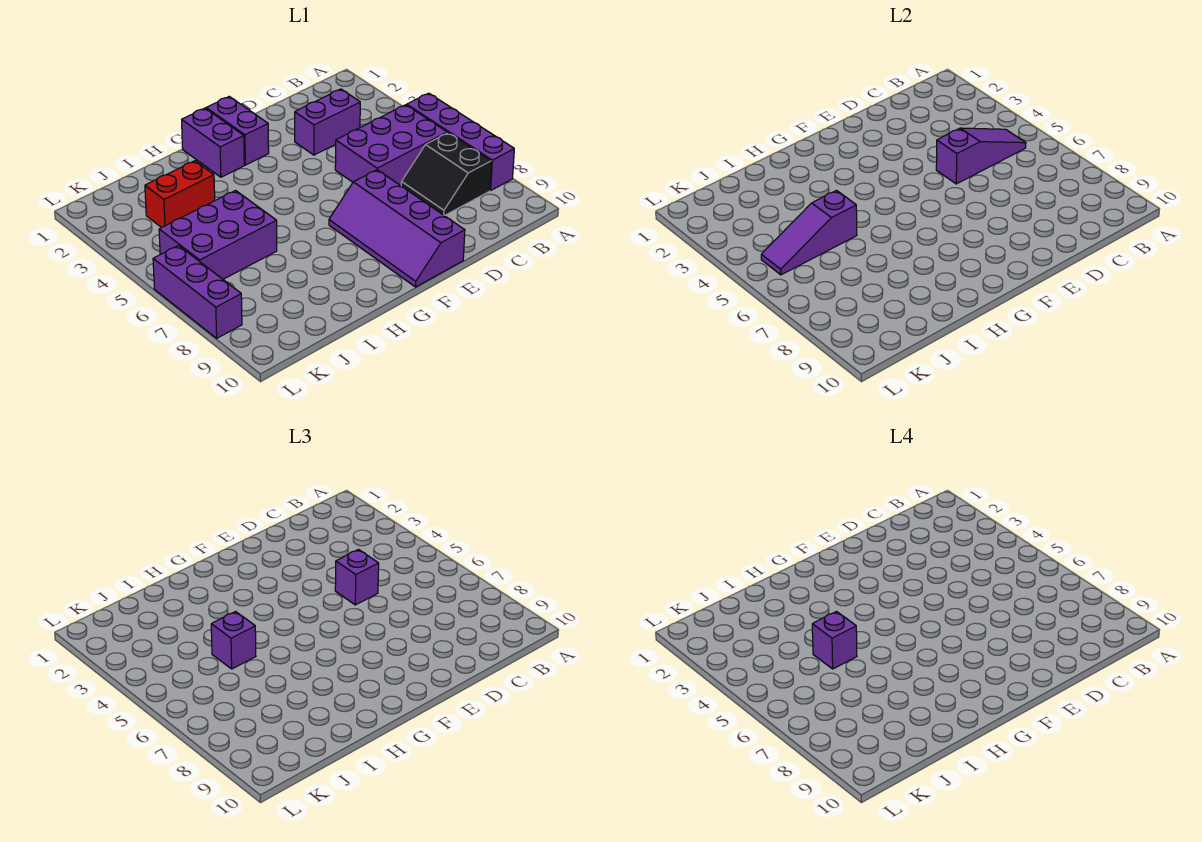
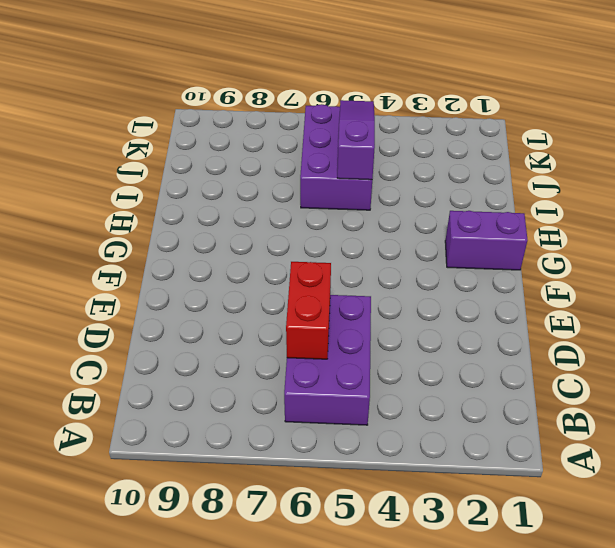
red 1x2 brick [286,262,331,359] -> red 1x2 brick moved to [145,161,215,228]
none -> purple 1x4 brick [407,93,514,190]
none -> black 2x2 slope [401,133,491,216]
none -> purple 1x2 brick [295,89,360,155]

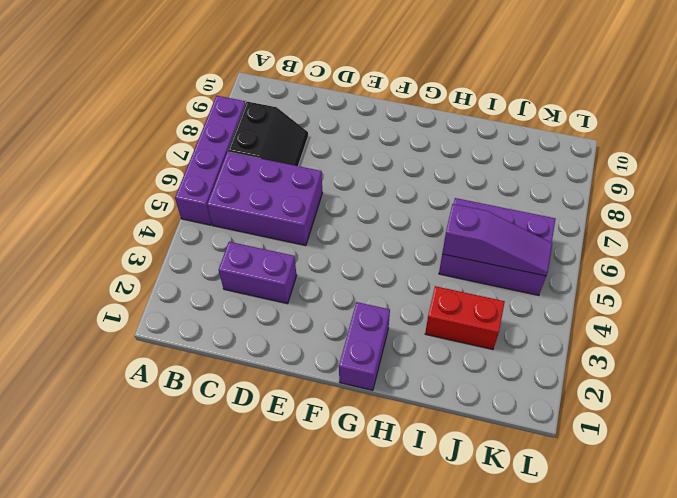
none -> purple 2x4 slope [329,170,465,287]
none -> purple 1x2 brick [206,96,269,165]
none -> purple 1x3 brick [153,246,242,338]

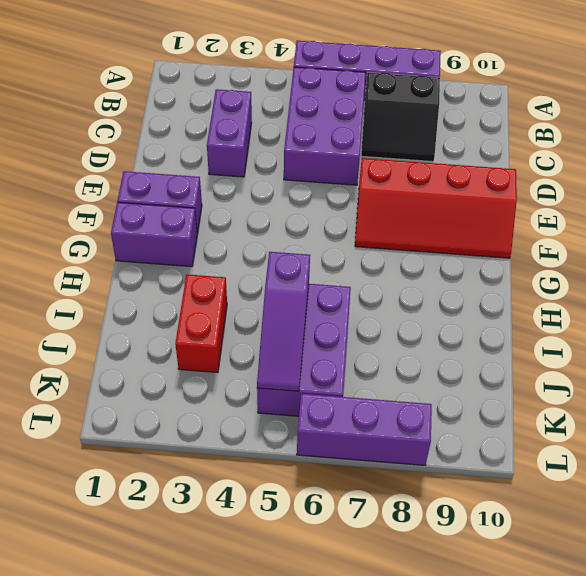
red 2x4 slope [355,158,517,258] -> purple 2x4 slope [329,170,465,287]
none -> purple 1x3 slope [936,128,1026,184]
none -> purple 1x1 brick [335,550,379,605]
none -> purple 1x1 brick [211,612,256,669]

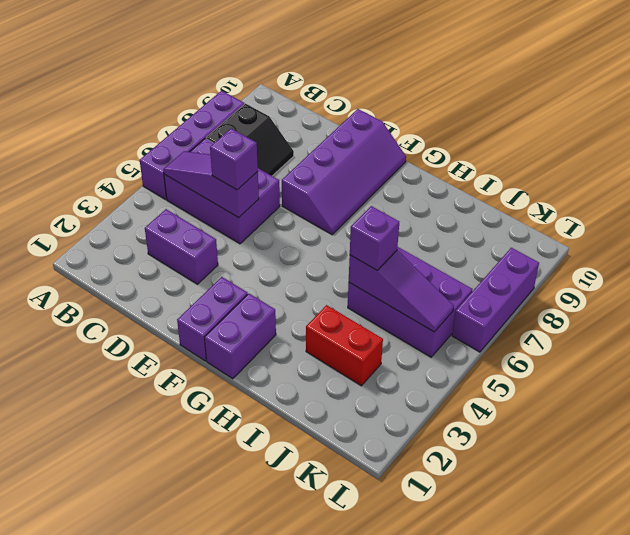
none -> purple 1x1 brick [812,612,857,669]

